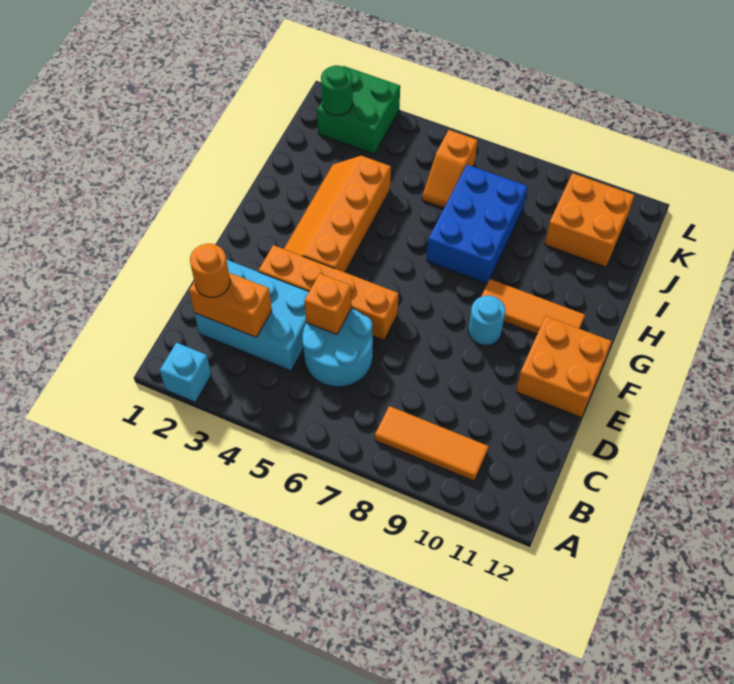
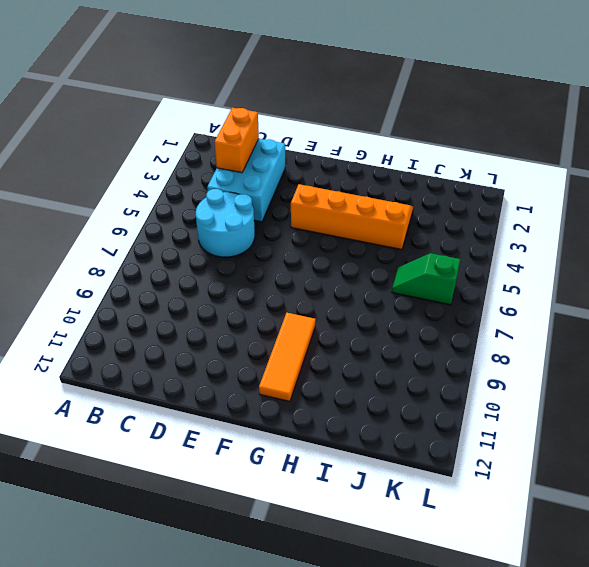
green 1x2 slope [392,253,461,305] -> orange 1x2 slope [422,130,477,208]
none -> cyan 1x1 brick [160,343,211,402]
none -> orange 1x3 tile [375,406,489,481]
none -> orange 1x4 brick [258,245,398,340]

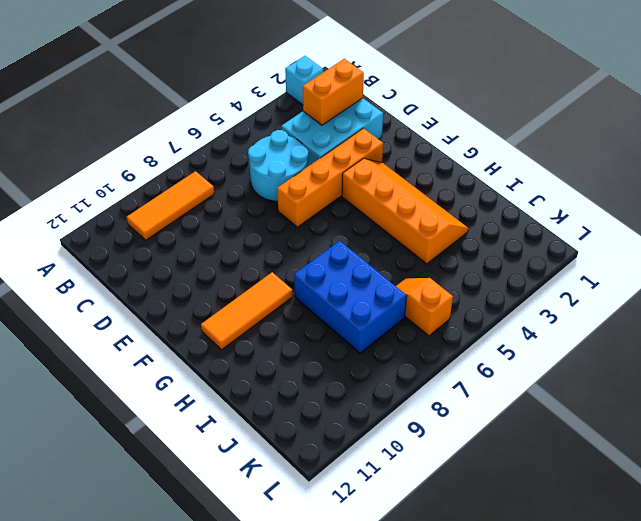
none -> orange 2x2 brick [516,316,612,418]
none -> cyan 1x1 round brick [469,296,505,345]
none -> orange 2x2 brick [545,173,634,267]

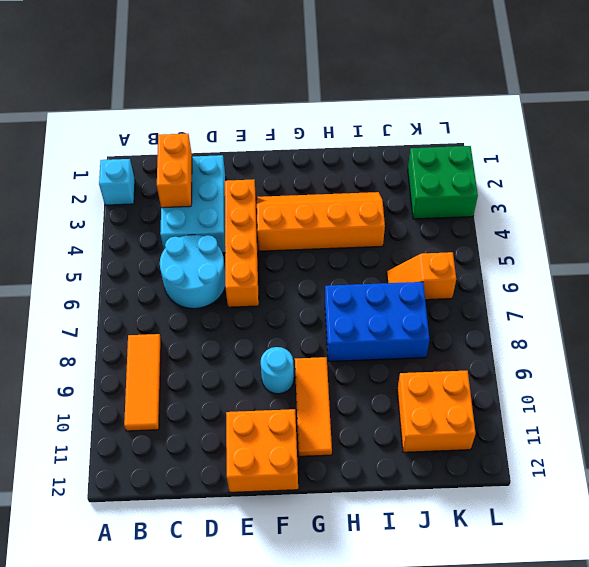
none -> orange 1x1 brick [304,274,352,334]
none -> green 1x1 round brick [321,65,353,115]
none -> orange 1x1 round brick [190,244,230,297]

